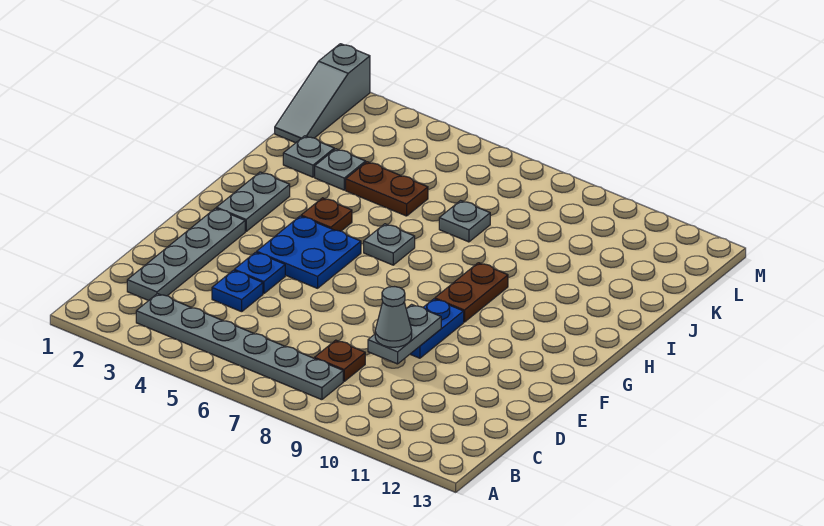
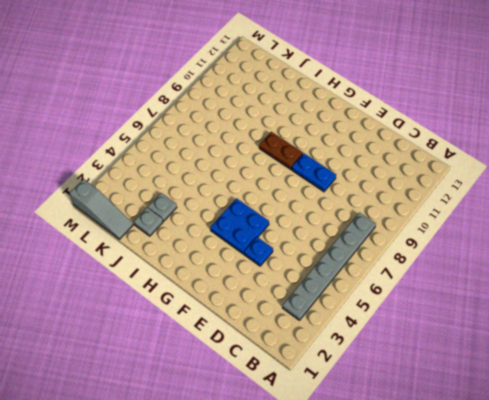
none -> grey 1x4 plate [127,208,245,301]
none -> brown 1x1 plate [315,340,365,381]
none -> blue 1x1 plate [212,270,263,312]

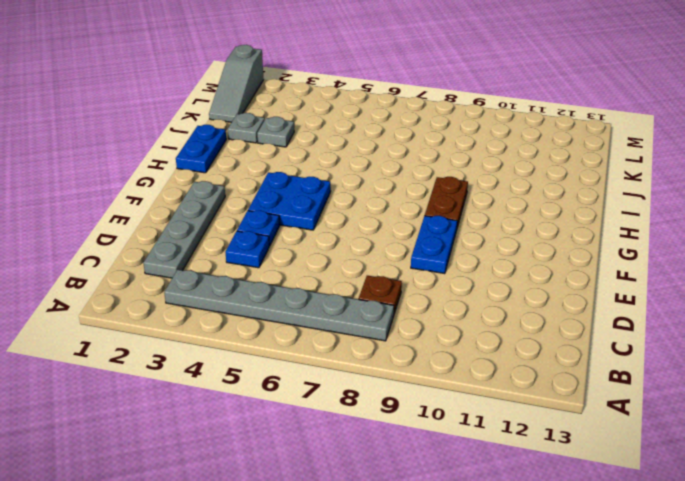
blue 1x2 plate [176,125,226,173] -> none
none -> grey 1x2 plate [217,172,290,231]
none -> brown 1x1 plate [301,198,352,231]
none -> grey 1x1 plate [364,224,415,265]

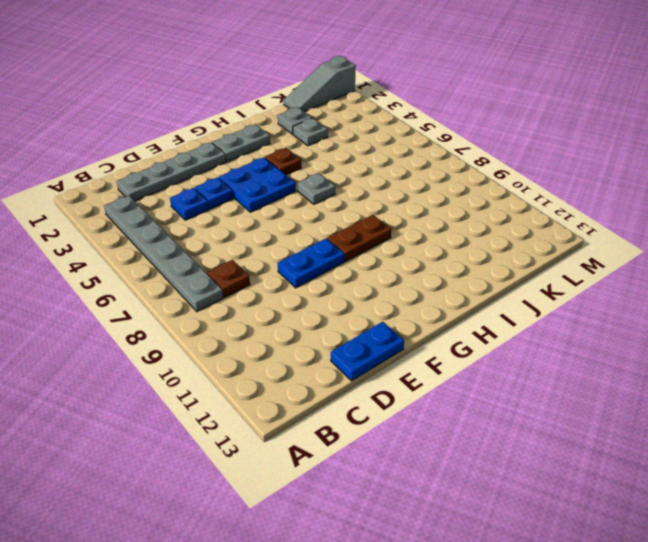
blue 1x2 plate [331,322,404,381] -> none
none -> brown 1x2 plate [346,162,428,216]
none -> grey 1x1 plate [439,201,490,242]
none -> grey 1x2 plate [368,304,441,364]

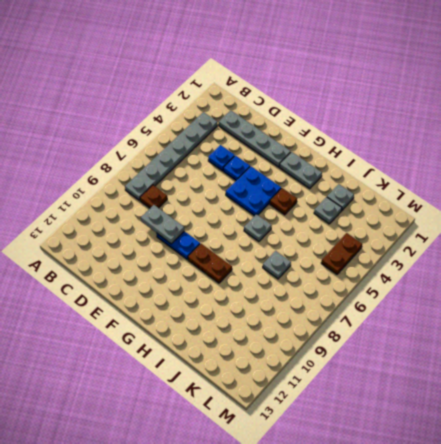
brown 1x2 plate [321,233,362,274] -> brown 1x2 plate moved to [346,162,428,216]
none -> grey 1x3 slope [275,44,370,143]
none -> grey 1x1 cone [375,287,412,347]

